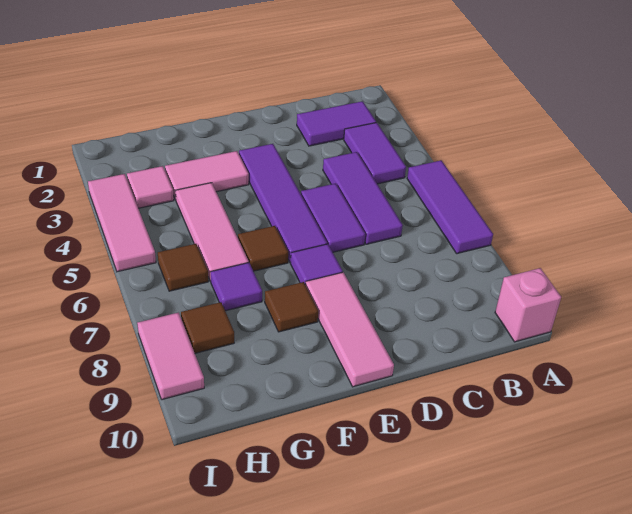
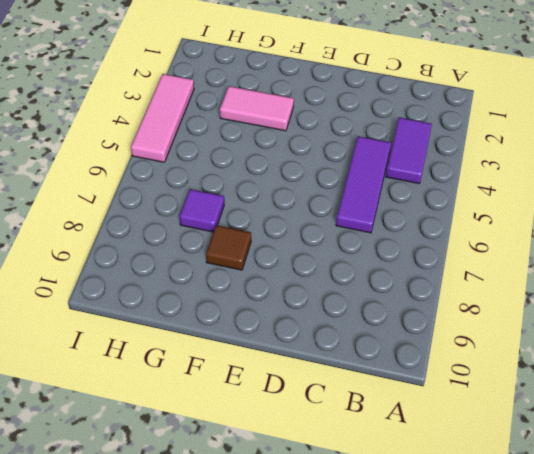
none -> purple 1x3 tile [407,160,493,254]
none -> pink 1x1 brick [495,268,561,342]
none -> purple 1x2 tile [297,101,376,146]

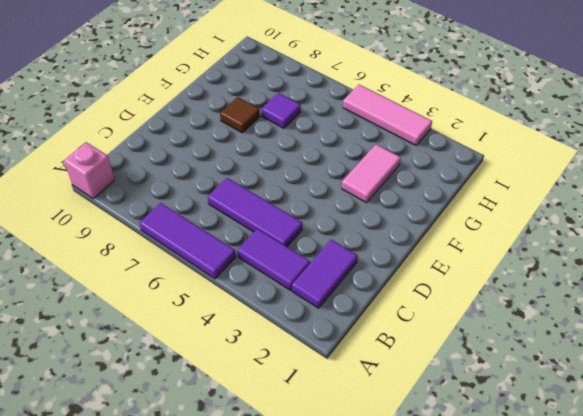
none -> purple 1x2 tile [301,183,365,252]
none -> purple 1x4 tile [239,144,327,262]
none -> purple 1x1 tile [290,244,343,284]

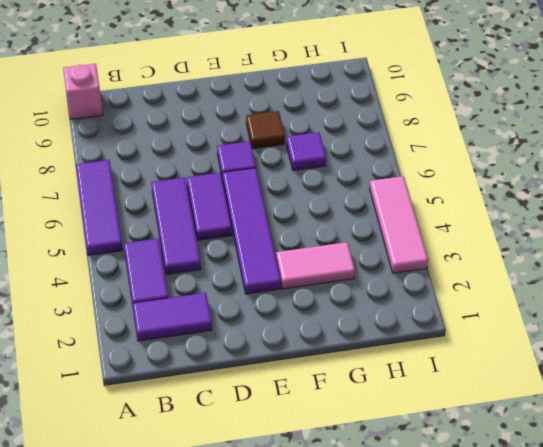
none -> pink 1x3 tile [305,272,394,387]
none -> brown 1x1 tile [238,226,288,271]
none -> pink 1x3 tile [176,183,249,281]

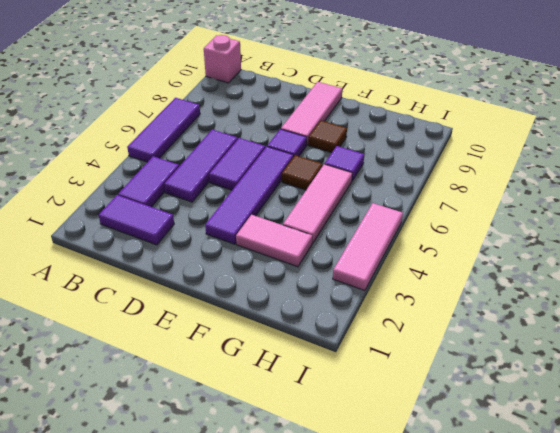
none -> pink 1x1 tile [127,166,174,208]
none -> brown 1x1 tile [158,244,208,291]
none -> brown 1x1 tile [181,302,234,353]

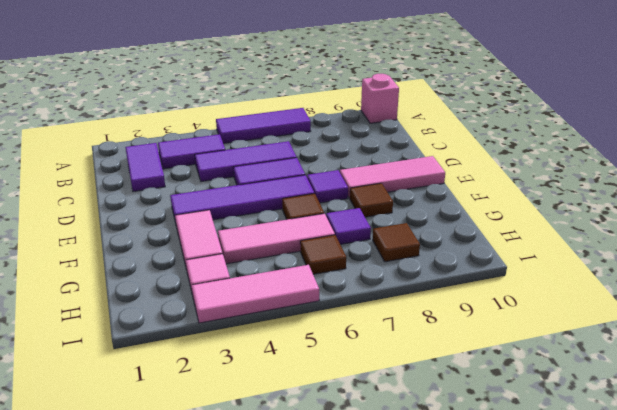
none -> pink 1x2 tile [137,313,204,400]

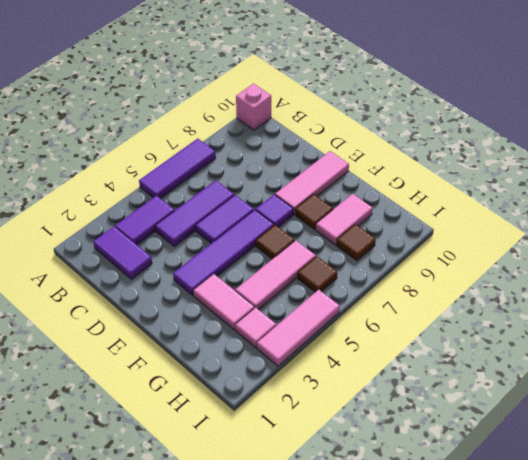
pink 1x2 tile [316,194,373,245] -> pink 1x2 tile moved to [137,313,204,400]
none -> purple 1x1 tile [210,263,262,311]

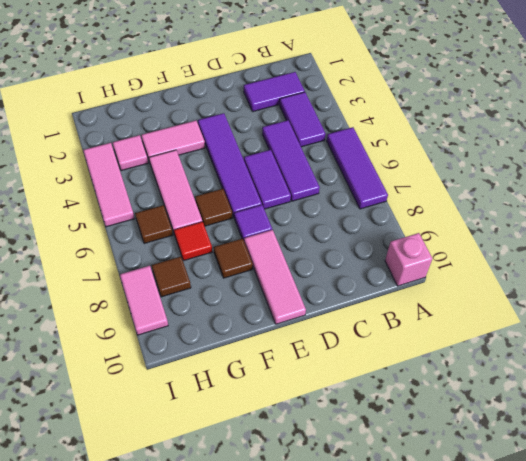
red 1x1 tile [174,222,212,261] -> purple 1x1 tile [210,263,262,311]

